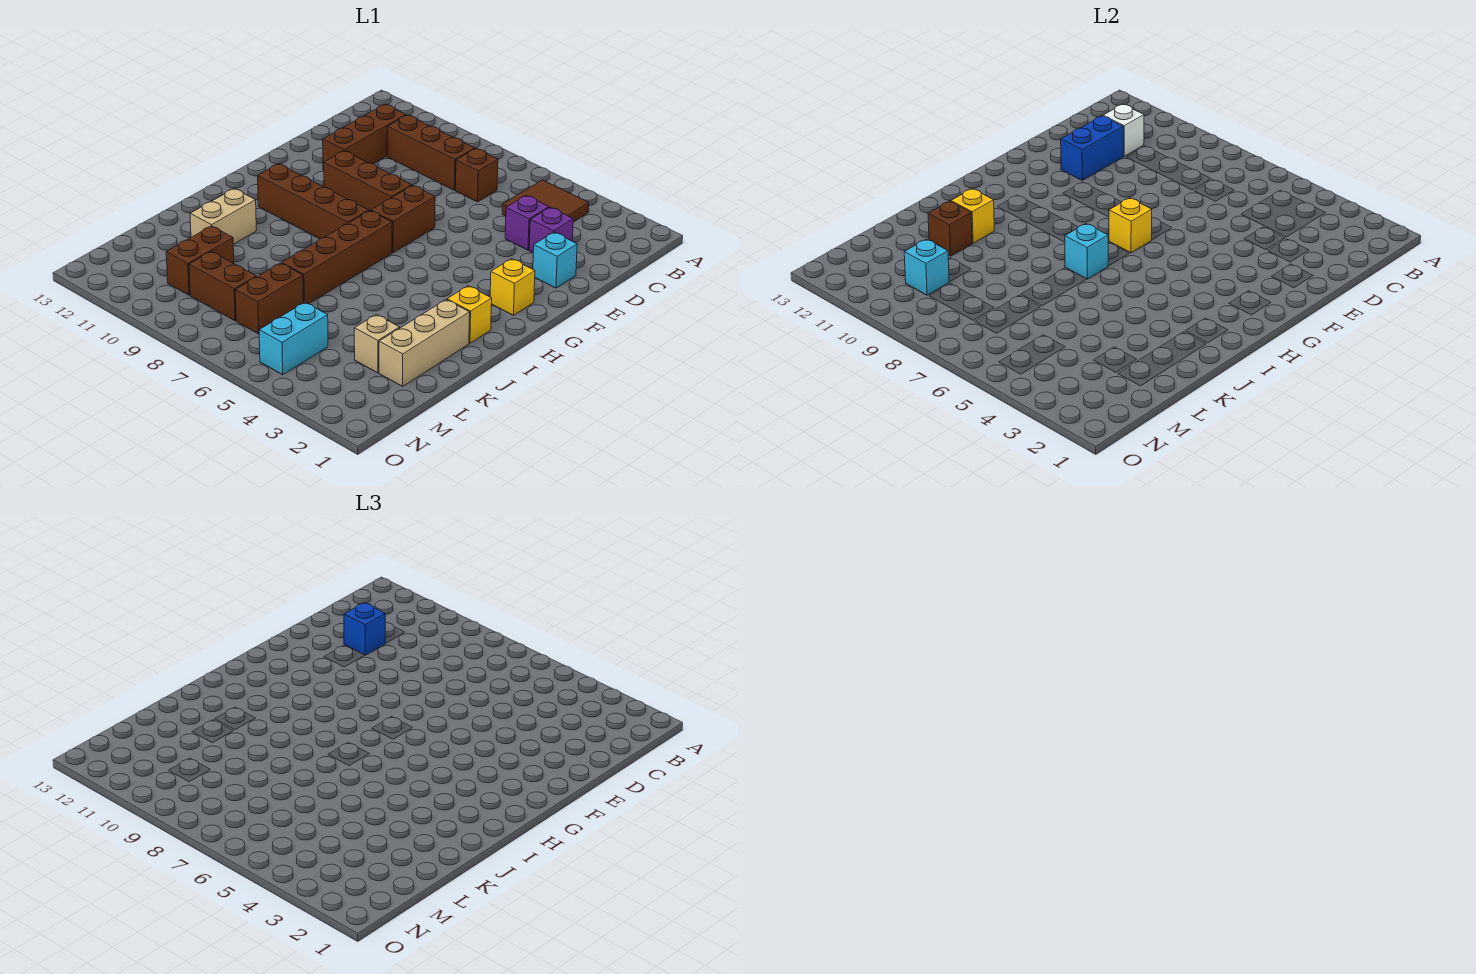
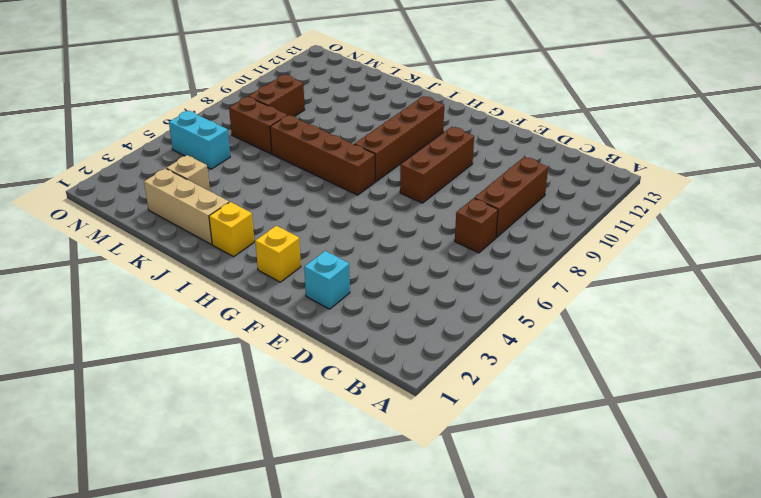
none -> brown 2x2 tile [502,180,589,222]
none -> brown 1x3 brick [323,104,406,170]
none -> purple 1x1 brick [529,207,573,253]

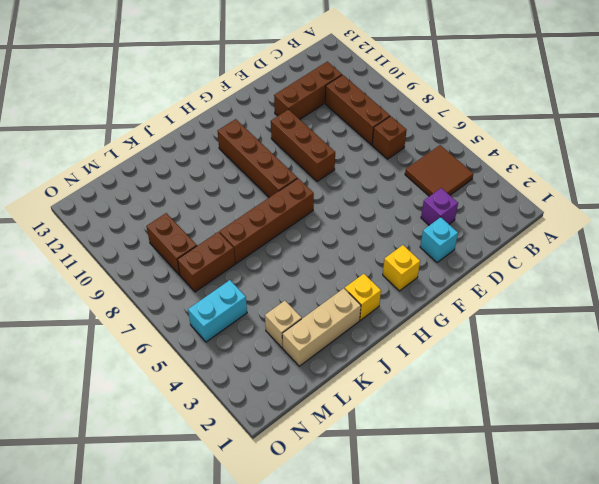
none -> purple 1x1 brick [505,196,549,250]
none -> brown 1x2 brick [371,185,435,253]
none -> tan 1x2 brick [190,189,256,244]

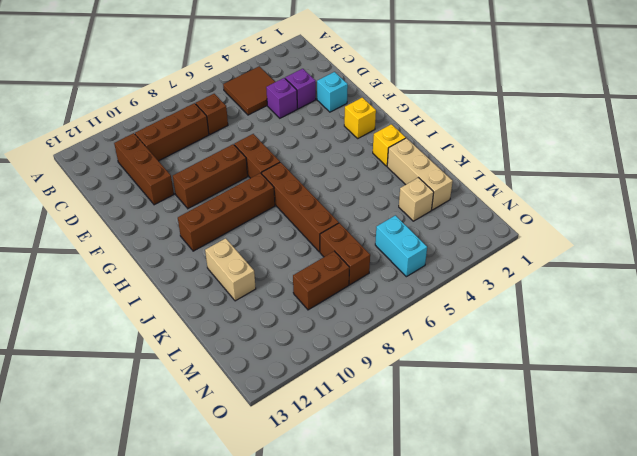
none -> brown 1x2 brick [166,226,234,295]
none -> white 1x1 brick [1103,104,1144,156]
none -> blue 1x2 brick [1061,116,1123,180]

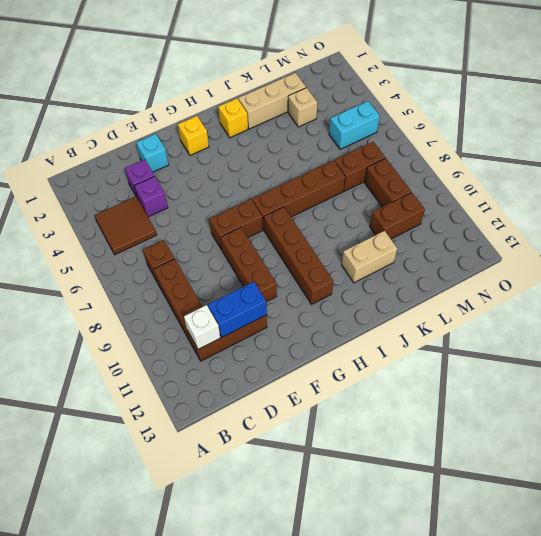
none -> yellow 1x1 brick [1109,198,1152,253]
none -> cyan 1x1 brick [1065,224,1108,279]
none -> yellow 1x1 brick [951,189,994,243]

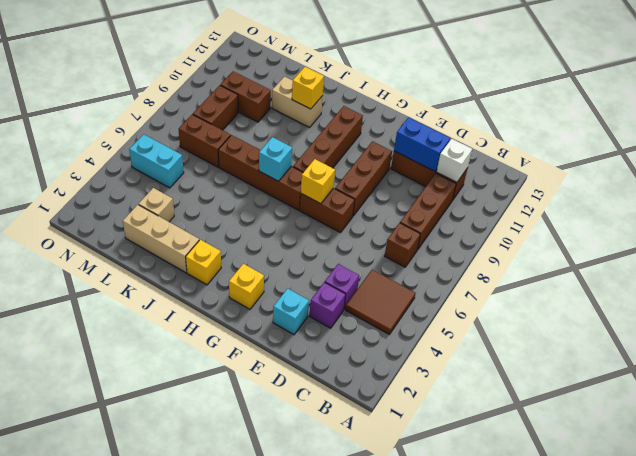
none -> brown 1x1 brick [928,201,972,256]
none -> cyan 1x1 brick [904,239,949,295]
none -> blue 1x1 brick [344,603,386,655]

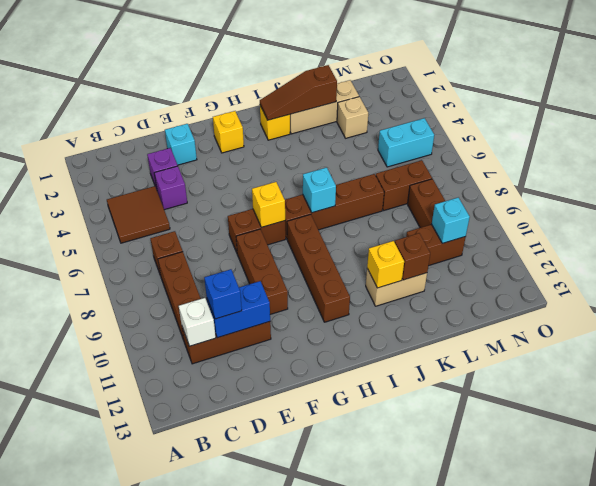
brown 1x3 slope [260,65,337,120] -> none

